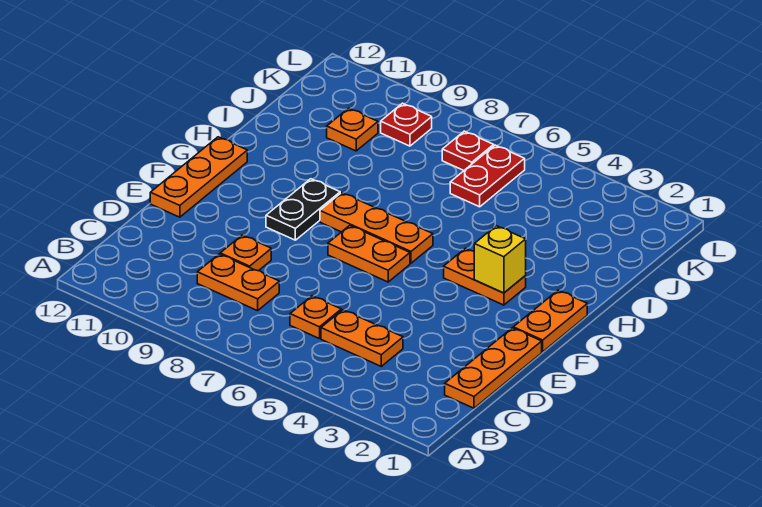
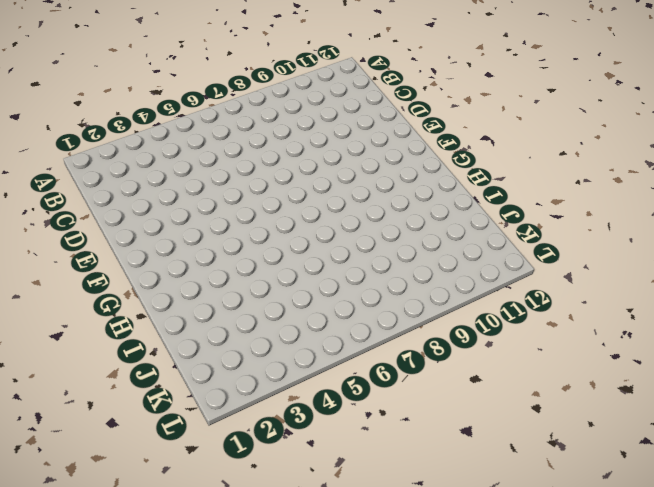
none -> orange 1x3 plate [445,328,542,408]
none -> orange 1x2 plate [321,310,403,366]
none -> orange 1x1 plate [290,296,341,339]

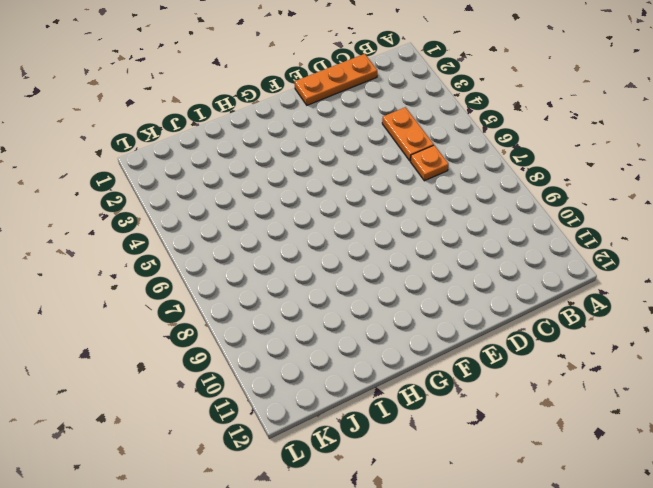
none -> orange 1x2 plate [197,254,279,311]
none -> orange 1x1 plate [220,235,271,271]
none -> orange 1x3 plate [150,137,247,217]

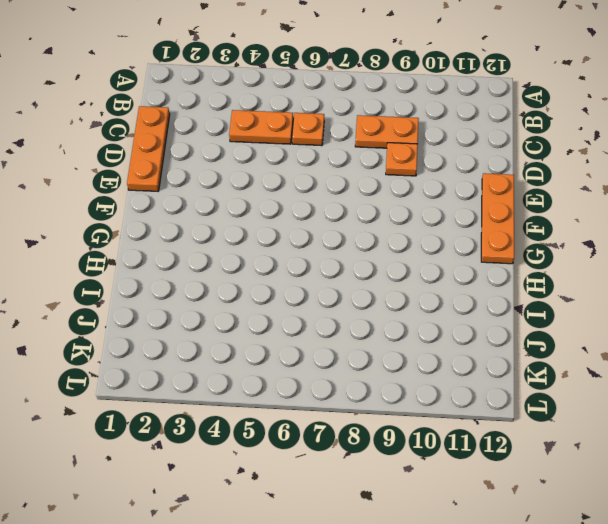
none -> orange 1x2 plate [513,290,587,352]
none -> orange 1x2 plate [328,225,410,282]
none -> black 1x2 plate [266,179,340,240]

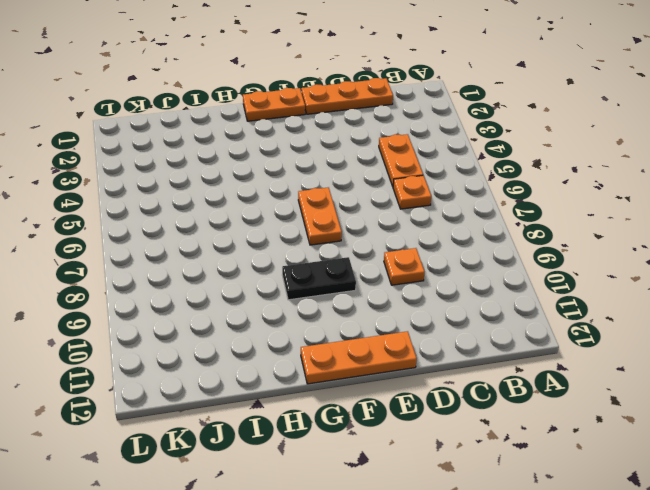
none -> orange 1x2 plate [197,254,279,311]
none -> orange 1x2 plate [444,248,526,305]
none -> orange 1x3 plate [320,193,433,263]

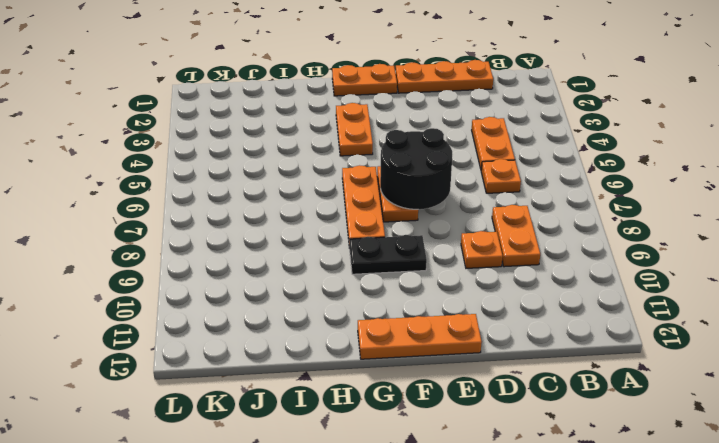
black 2x2 round brick [380,128,452,209] -> none
none -> red 1x2 plate [450,145,525,207]
none -> orange 1x1 plate [327,108,378,151]
none -> red 1x1 plate [442,131,494,170]

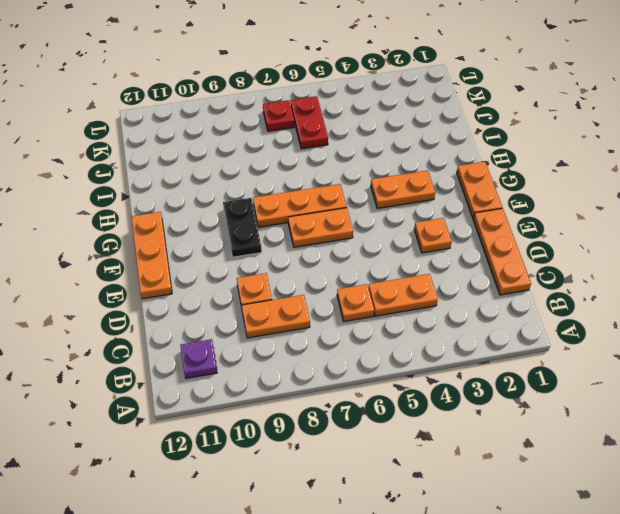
purple 1x1 plate [180,339,217,378] -> none
orange 1x1 plate [414,218,452,253] -> orange 1x1 plate moved to [327,108,378,151]
none -> red 1x1 plate [381,103,432,146]
none -> yellow 1x1 brick [474,226,526,293]

